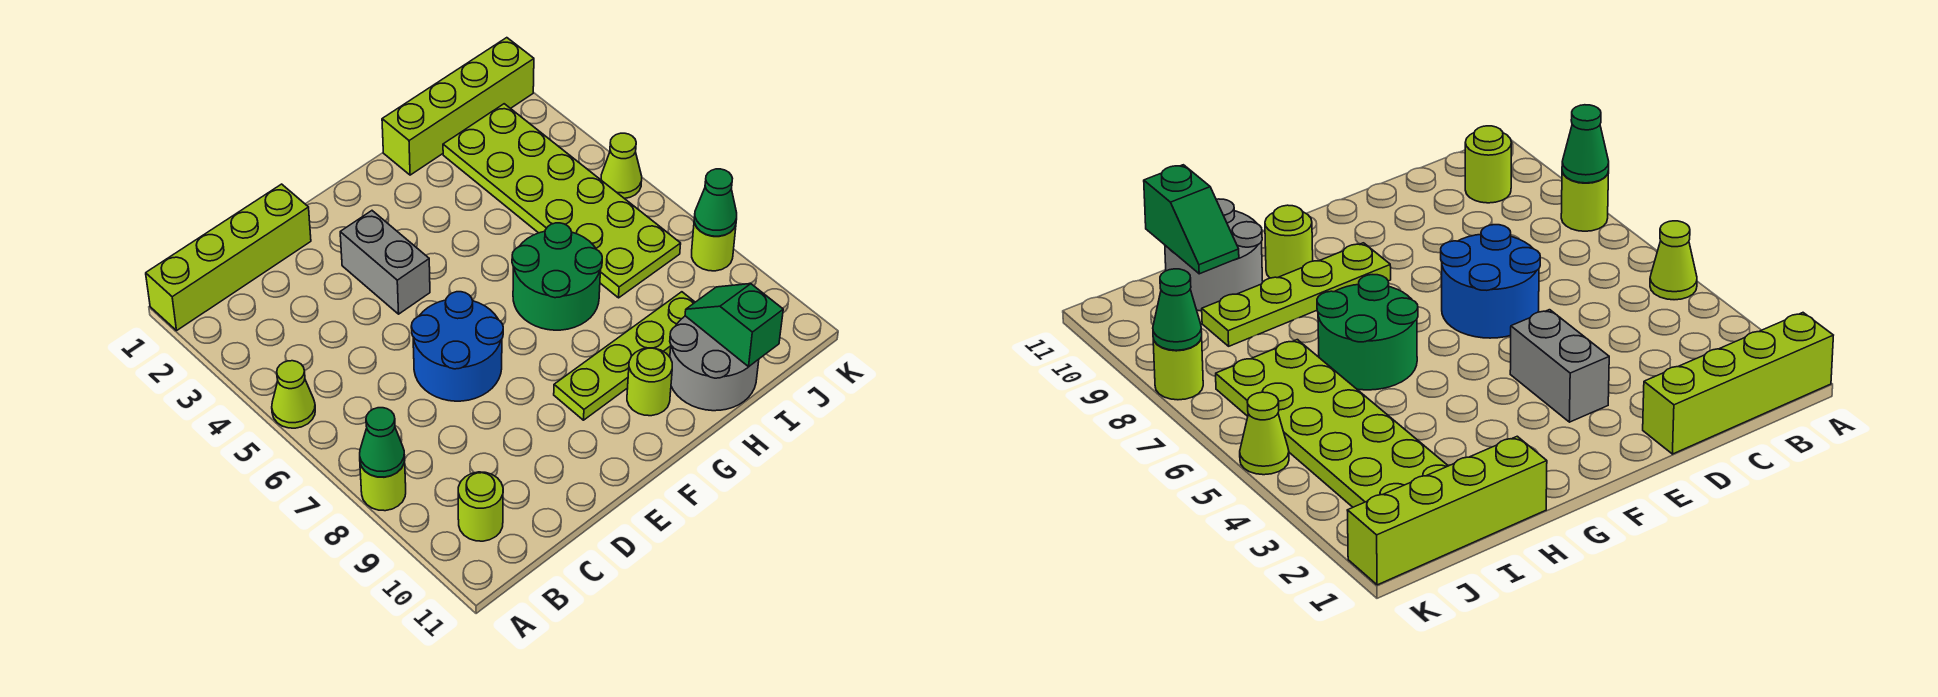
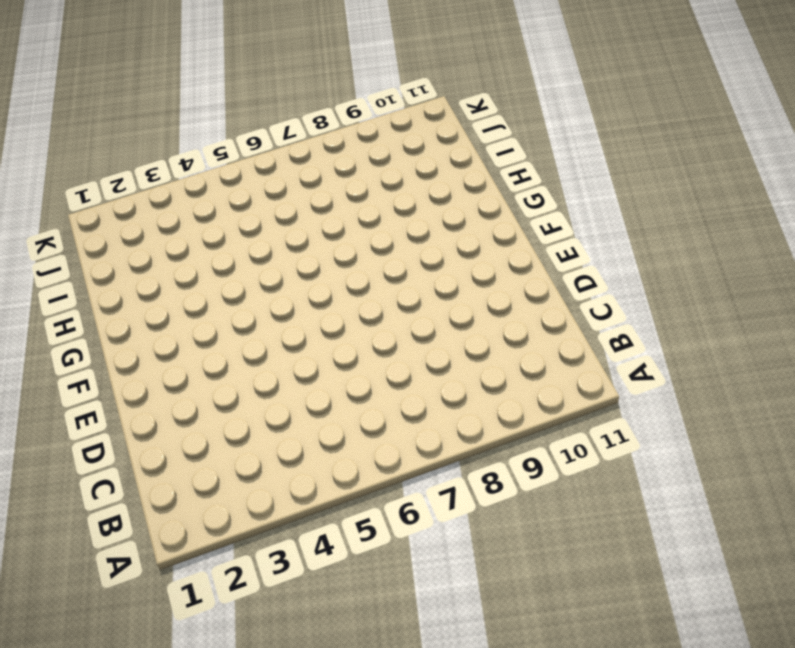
none -> lime 1x4 brick [146,184,311,331]
none -> lime 1x1 cone [272,361,315,428]
none -> lime 1x1 round brick [360,459,406,511]

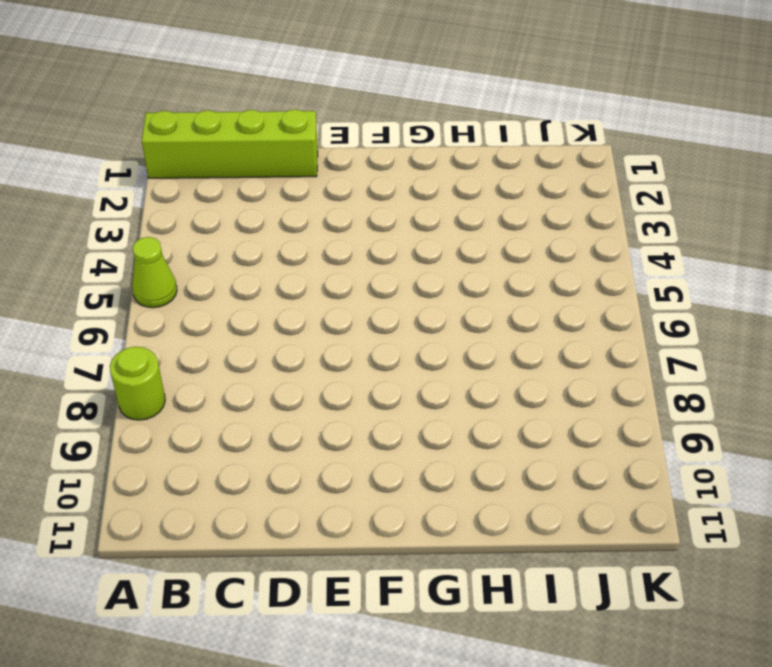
none -> lime 1x1 round brick [458,472,503,541]
none -> blue 2x2 round brick [411,292,503,401]
none -> grey 1x2 brick [340,211,430,314]

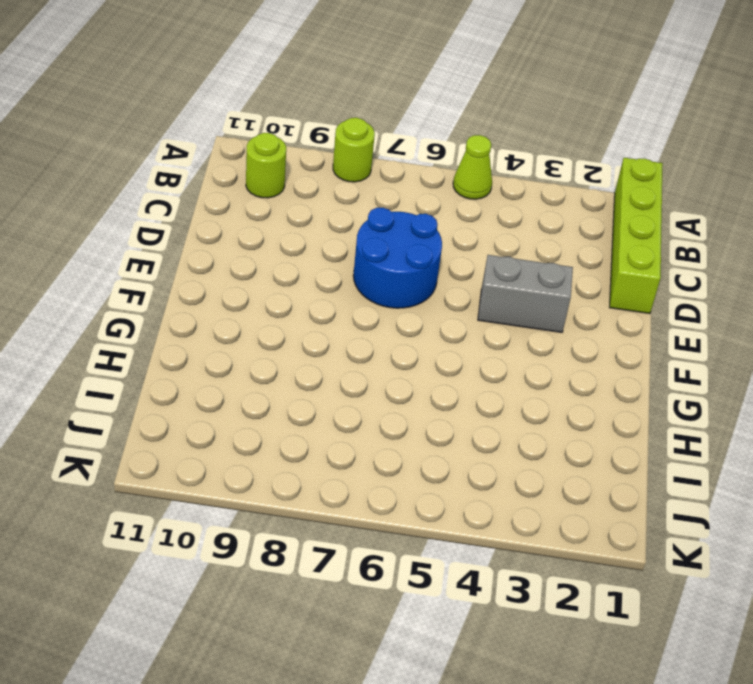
none -> lime 1x4 plate [554,292,695,420]
none -> green 2x2 round brick [512,223,602,330]
none -> lime 1x1 round brick [627,348,672,416]

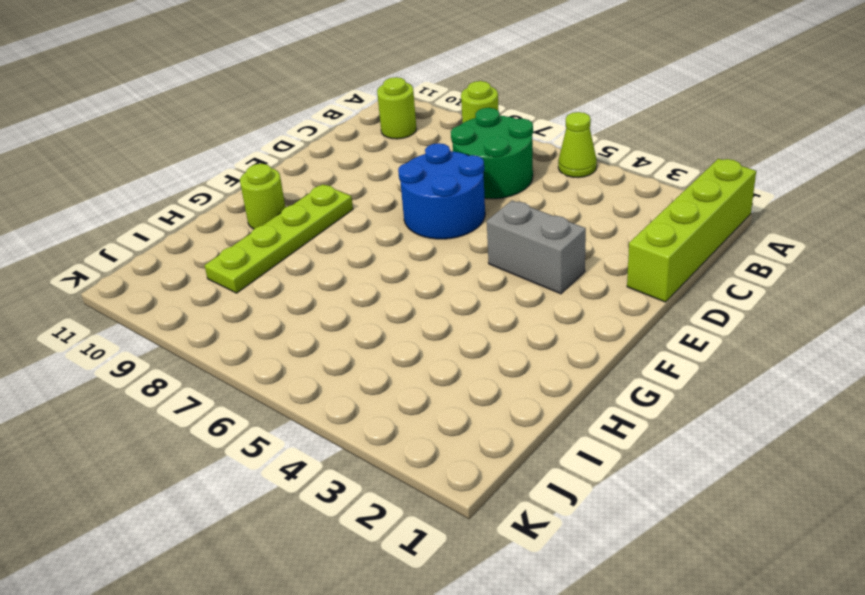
green 2x2 round brick [451,108,533,199] -> green 2x2 round brick moved to [512,223,602,330]
none -> lime 1x4 brick [382,38,534,175]
none -> grey 2x2 round brick [670,316,759,411]
none -> lime 2x6 plate [443,104,681,298]

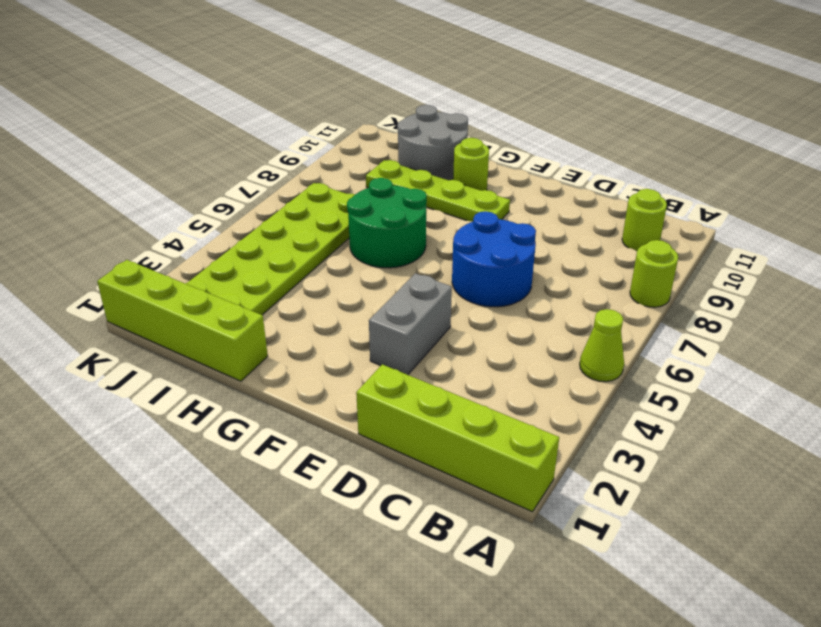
none -> lime 1x1 cone [601,133,642,199]
none -> lime 1x1 round brick [692,223,736,271]
none -> green 1x1 cone [360,408,405,477]

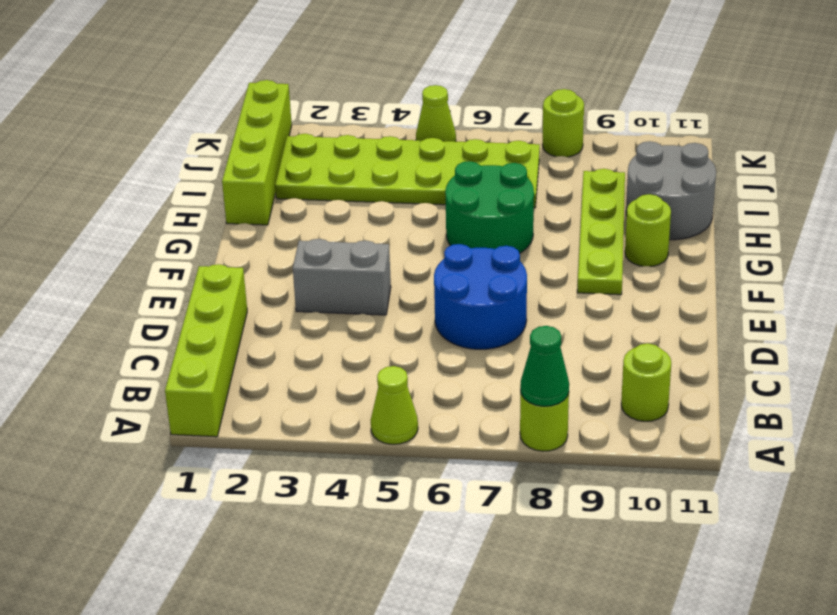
none -> green 1x2 slope [685,284,783,367]
none -> green 1x1 cone [694,169,737,236]

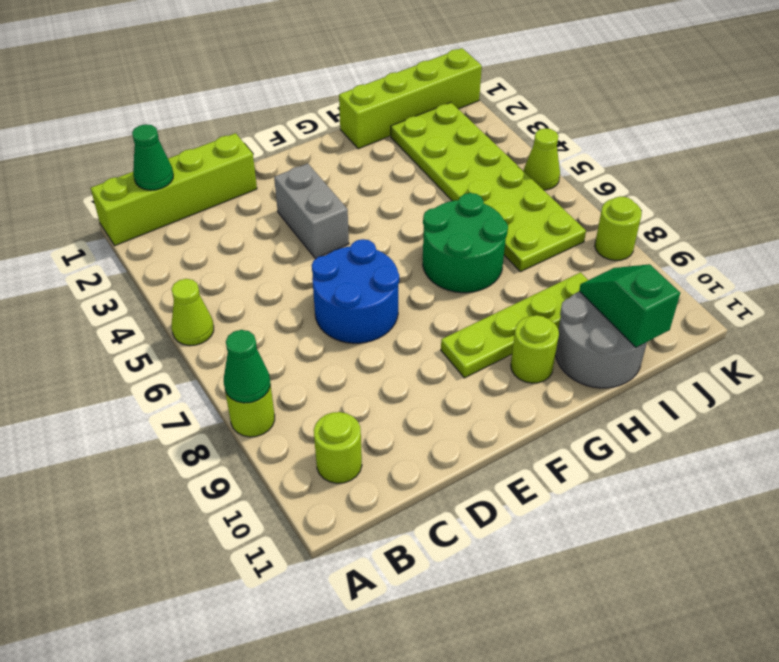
green 1x1 cone [132,124,173,190] -> green 1x1 cone moved to [694,169,737,236]

